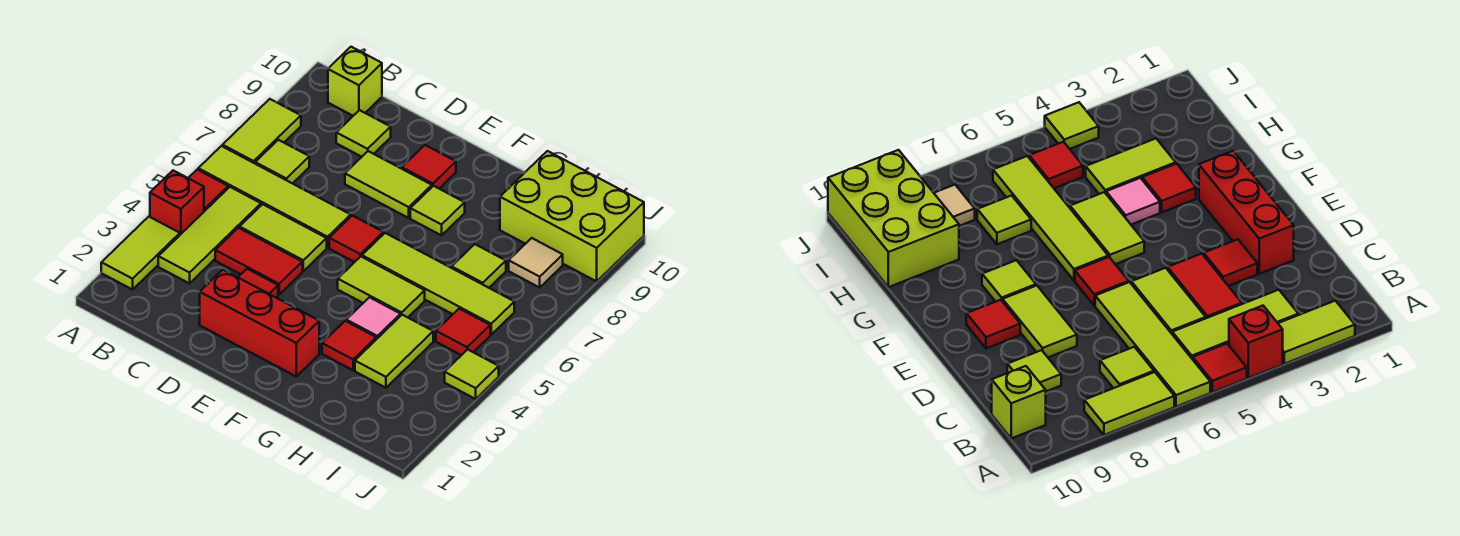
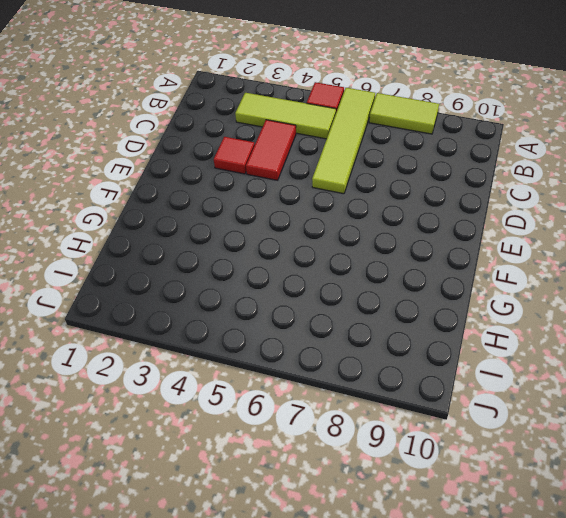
none -> lime 1x2 tile [101,217,180,290]
none -> red 1x1 brick [150,170,204,235]
none -> lime 1x1 tile [255,140,309,184]

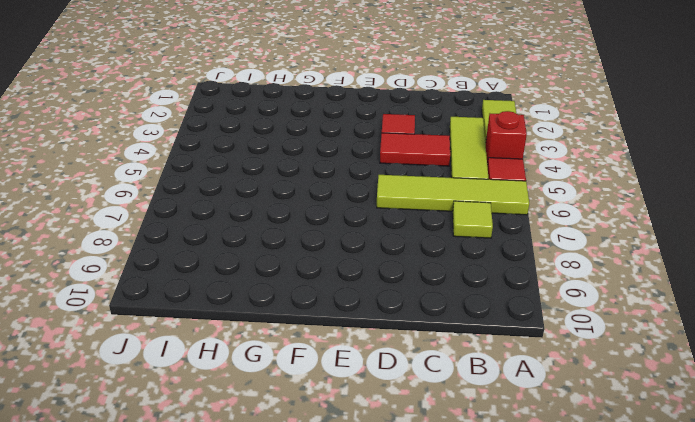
none -> lime 1x2 tile [222,99,301,163]
none -> lime 1x1 brick [328,47,382,116]
none -> lime 1x2 tile [240,204,327,271]

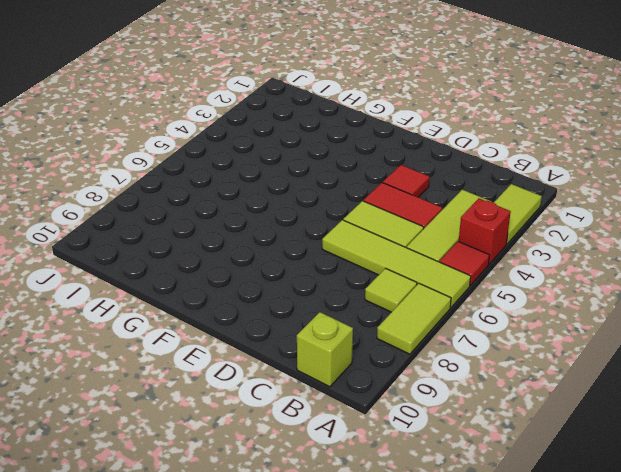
none -> lime 1x1 tile [336,110,391,157]
none -> red 1x3 brick [200,270,319,376]
none -> lime 1x2 tile [345,151,432,218]

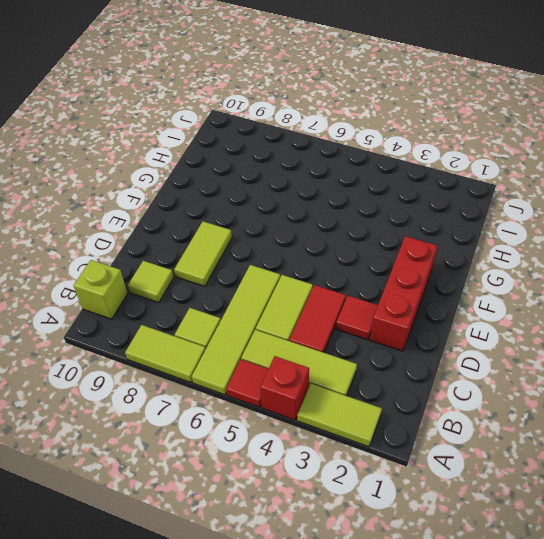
none -> red 1x1 tile [329,215,383,262]
none -> red 1x1 tile [402,145,456,188]
none -> lime 1x2 tile [338,257,425,317]

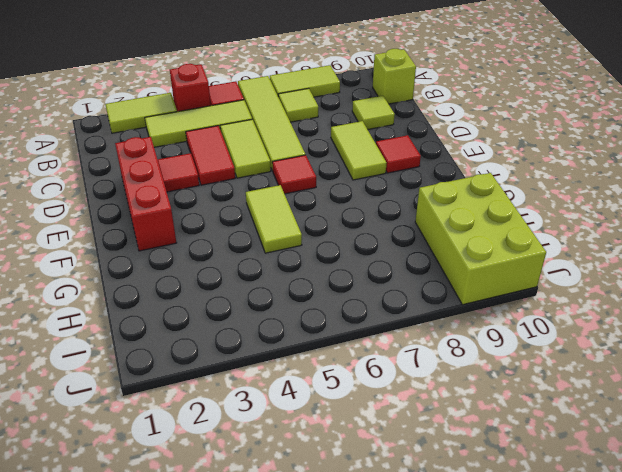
none -> lime 1x4 tile [362,233,514,334]
none -> lime 1x1 tile [410,186,465,235]
none -> red 1x1 tile [322,321,376,370]

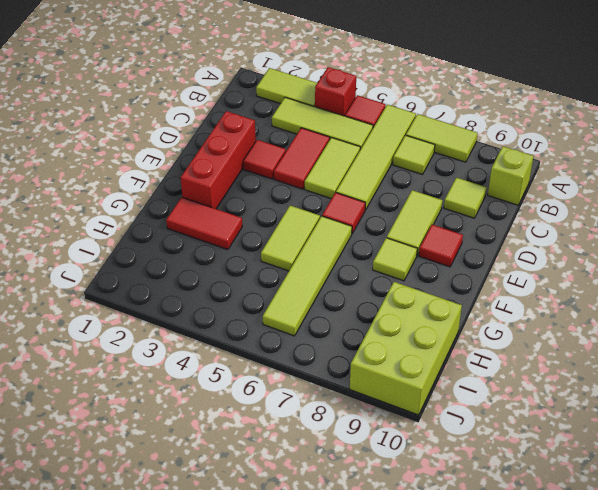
red 1x2 tile [166,197,242,250] -> red 1x1 tile [322,321,376,370]
none -> pink 1x1 tile [346,297,401,339]
none -> lime 1x2 tile [355,315,433,388]
none -> lime 1x1 tile [452,244,506,288]

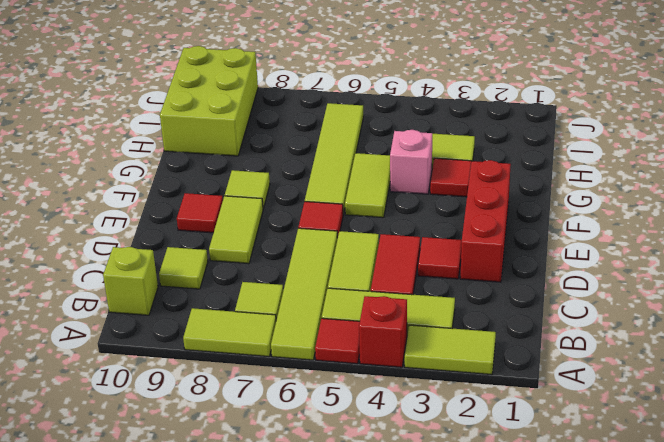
pink 1x1 brick [390,130,432,194] -> pink 1x1 tile [346,297,401,339]
none -> lime 1x1 tile [452,244,506,288]
none -> red 1x1 tile [436,309,490,355]
none -> tan 1x1 tile [509,238,563,287]

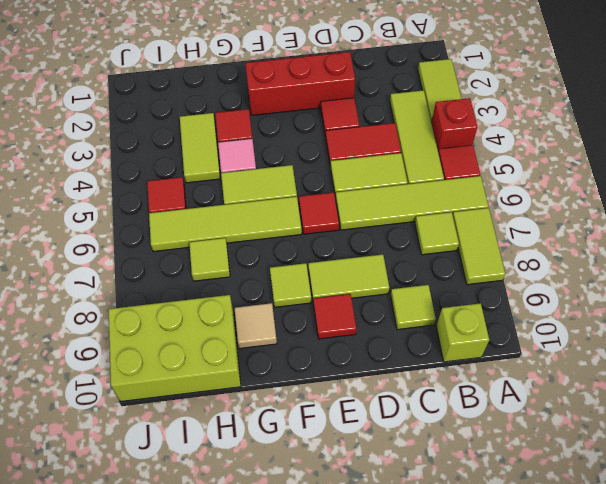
tan 1x1 tile [235,303,277,349] -> tan 1x1 tile moved to [509,238,563,287]
none -> lime 1x1 tile [445,349,499,399]

